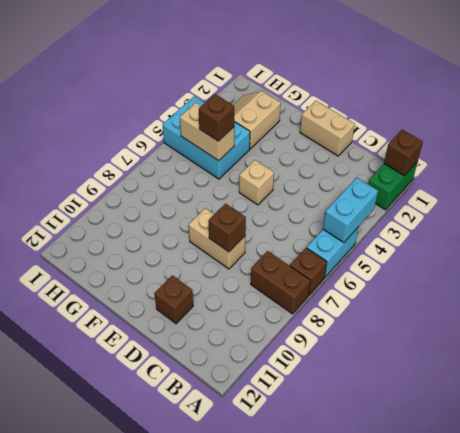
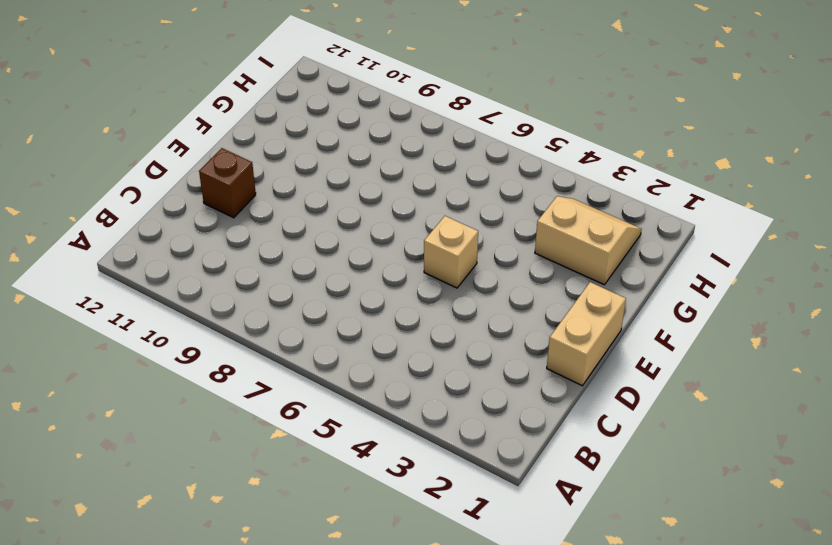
none -> green 1x2 brick [368,161,418,210]
none -> cyan 1x2 brick [307,227,359,277]
none -> brown 1x1 brick [290,248,327,295]

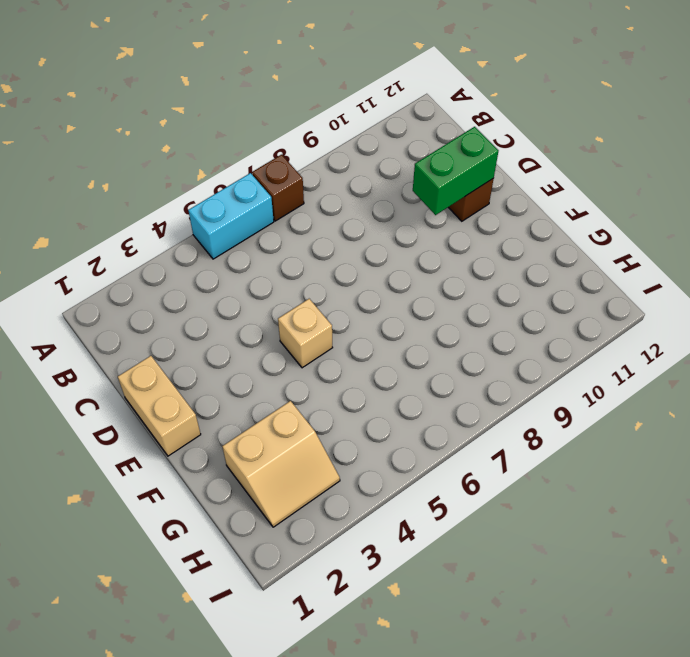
green 1x2 brick [413,127,499,215] -> green 1x2 brick moved to [368,161,418,210]
none -> brown 1x2 brick [251,251,310,314]
none -> tan 1x2 brick [189,208,245,269]
none -> cyan 2x3 brick [162,96,250,179]

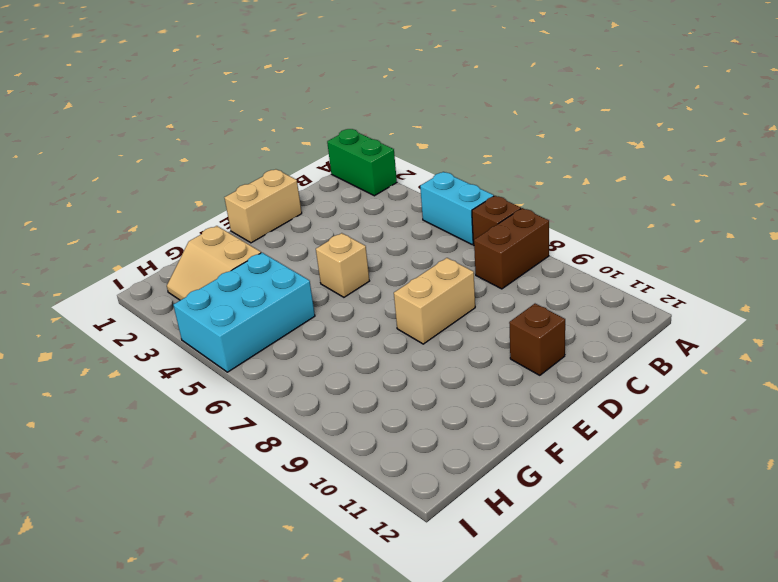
none -> brown 1x1 brick [384,130,423,176]
none -> cyan 1x2 brick [323,178,378,243]
none -> brown 1x1 brick [208,204,246,252]

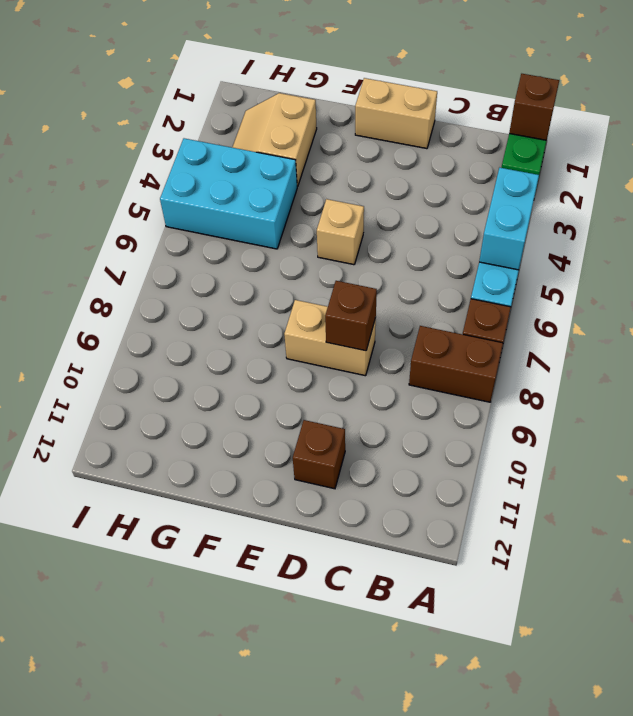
none -> tan 1x2 brick [180,103,234,161]
none -> brown 1x1 brick [199,94,234,141]

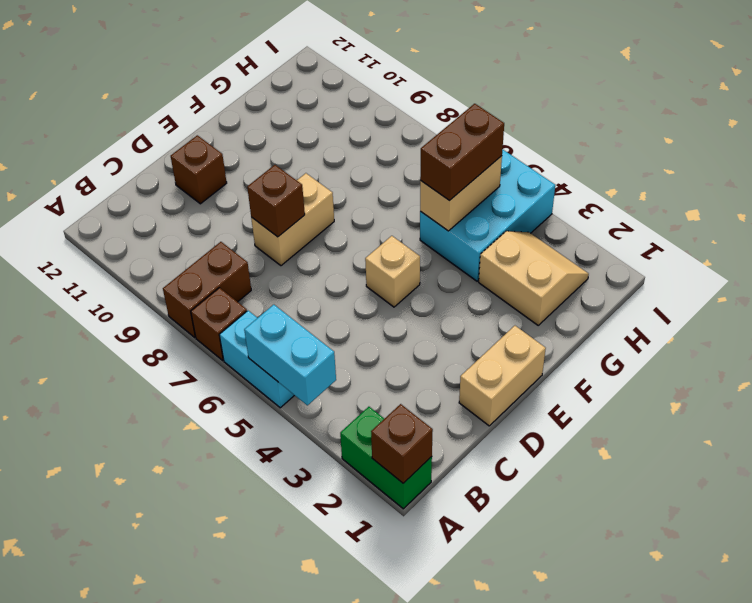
brown 1x2 brick [420,104,504,201] -> brown 1x1 brick [199,94,234,141]

